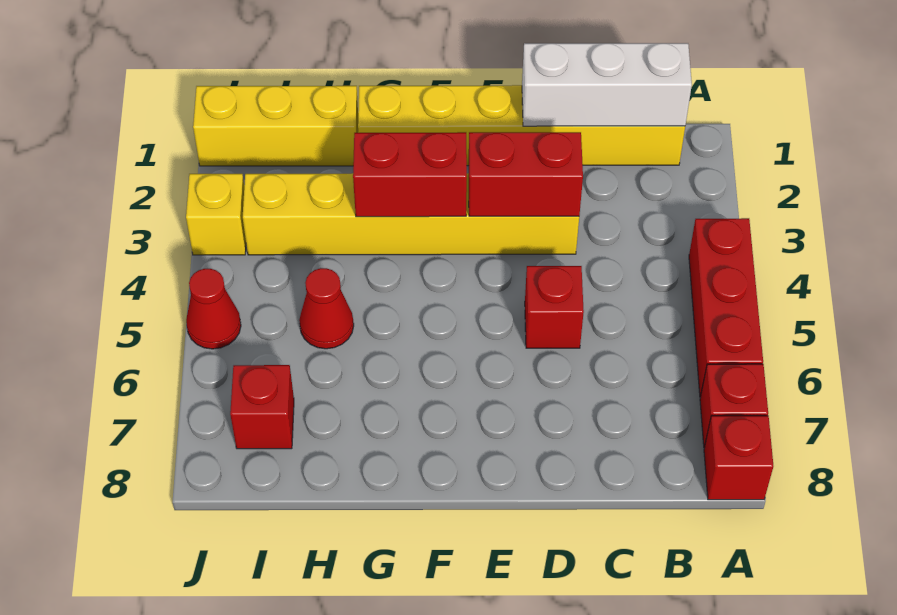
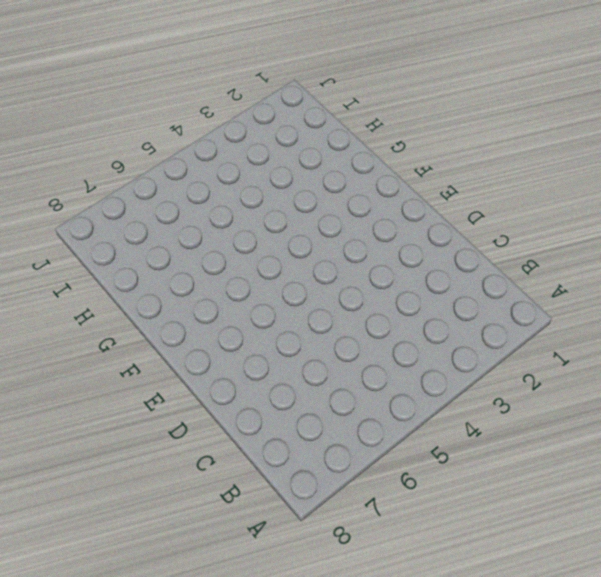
none -> red 1x3 brick [689,218,763,397]
none -> red 1x1 brick [700,364,768,448]
none -> red 1x1 brick [704,416,773,500]

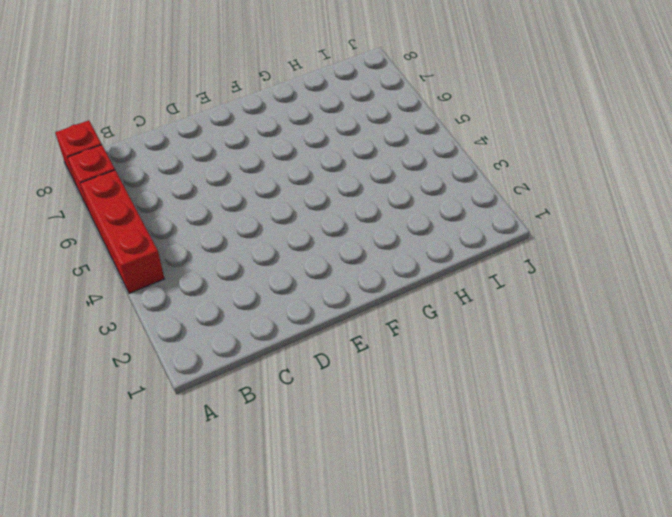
none -> yellow 1x6 brick [358,85,685,166]
none -> yellow 1x6 brick [243,173,579,255]
none -> red 1x1 brick [525,266,584,348]

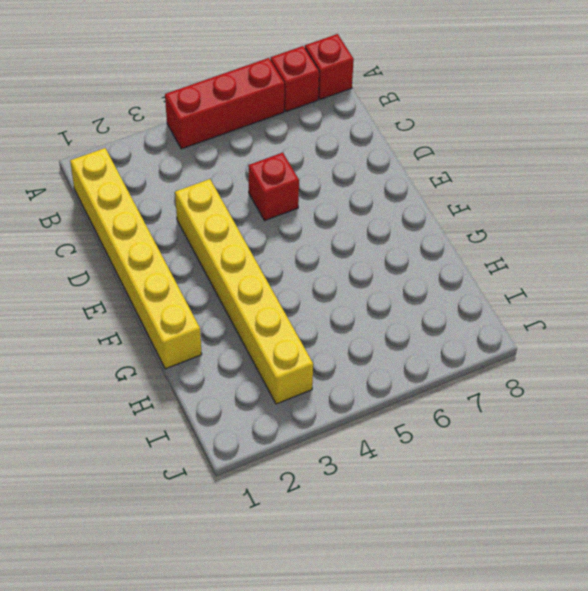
none -> yellow 1x3 brick [193,86,358,166]
none -> red 1x1 cone [299,268,354,349]
none -> red 1x1 brick [230,365,294,449]

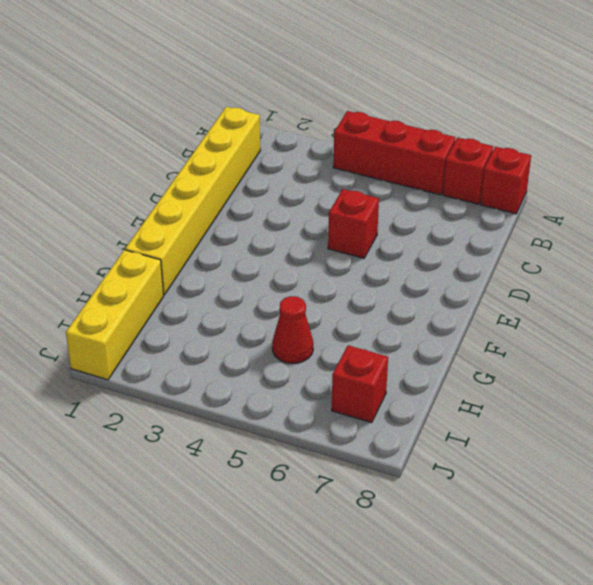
none -> yellow 1x6 brick [243,173,579,255]
none -> yellow 1x1 brick [186,174,246,255]
none -> red 1x1 cone [186,269,241,349]

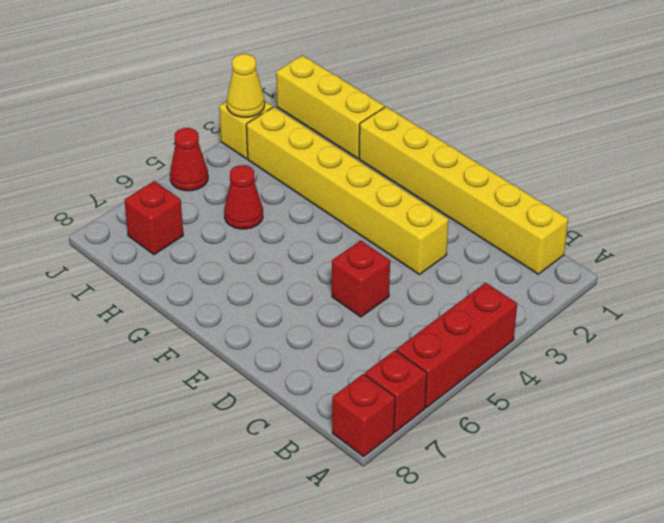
yellow 1x1 cone [227,54,265,117] -> none
none -> white 1x3 brick [522,43,692,126]
none -> red 1x2 brick [469,132,583,216]
none -> red 1x2 brick [353,132,467,217]

